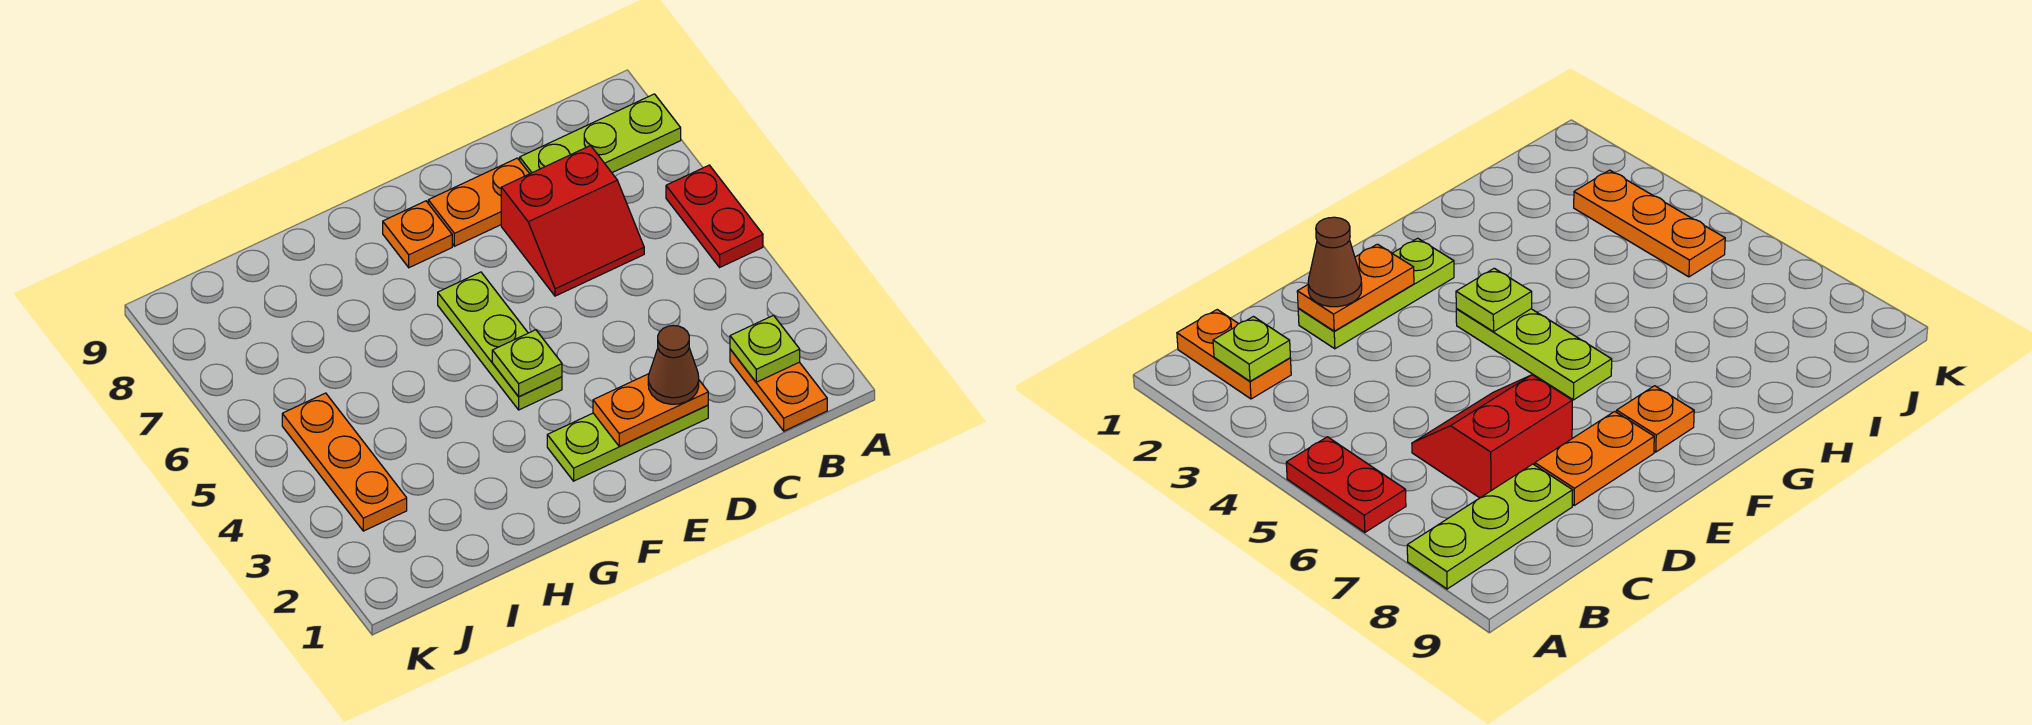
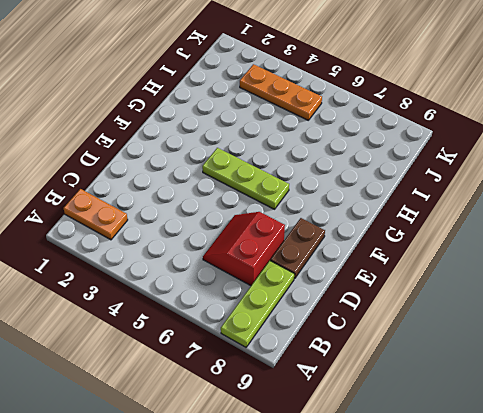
brown 1x2 plate [270,218,325,279] -> orange 1x2 plate [428,158,529,246]
none -> red 1x2 plate [666,165,763,267]
none -> lime 1x3 plate [547,405,708,481]
none -> orange 1x1 plate [383,201,452,268]

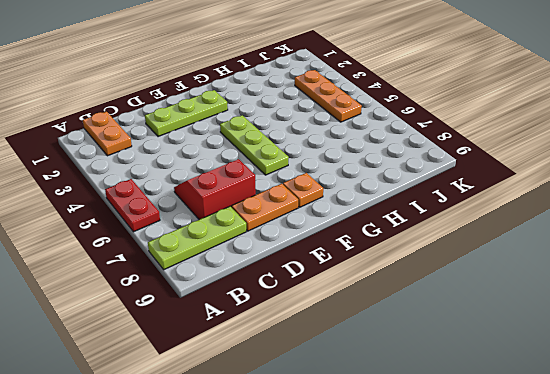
none -> lime 1x1 plate [730,315,800,382]
none -> orange 1x2 plate [593,374,708,446]
none -> lime 1x1 plate [492,330,562,397]

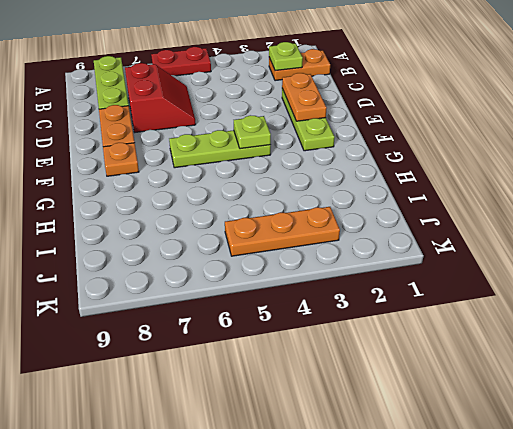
none -> brown 1x1 cone [648,325,699,404]

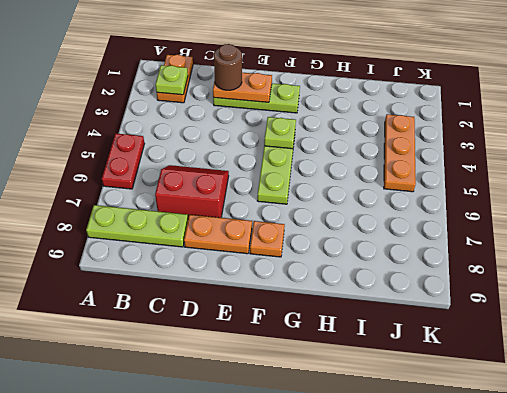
brown 1x1 round brick [214,44,242,90] -> brown 1x1 cone [648,325,699,404]

